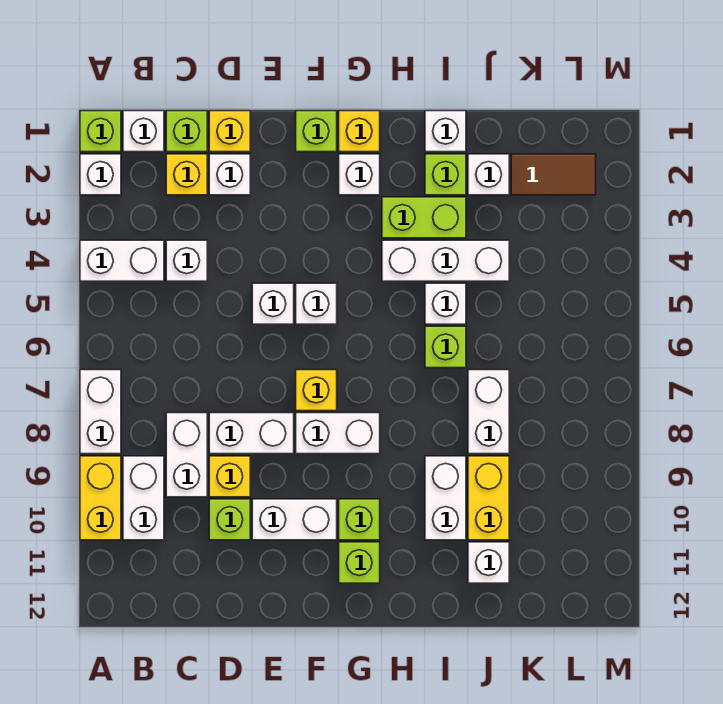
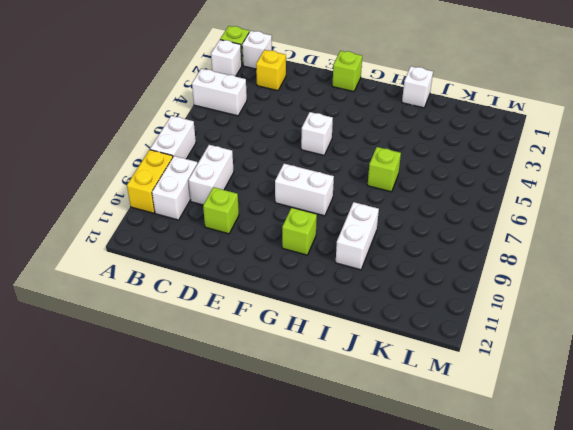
none -> lime 1x1 brick [166,111,207,152]
none -> white 1x1 brick [166,240,207,281]
none -> yellow 1x1 brick [209,111,250,152]
none -> white 1x1 brick [209,154,250,195]

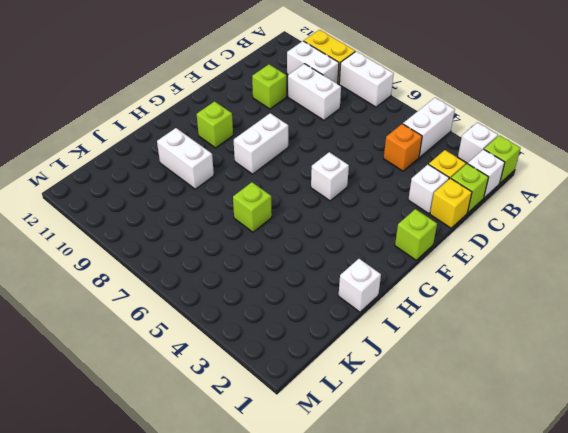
orange 1x1 brick [384,124,422,171] -> white 1x1 brick [166,240,207,281]
none -> white 1x2 brick [209,413,294,454]
none -> yellow 1x1 brick [209,456,250,497]
none -> white 1x1 brick [252,283,294,324]
none -> white 1x2 brick [252,499,337,540]

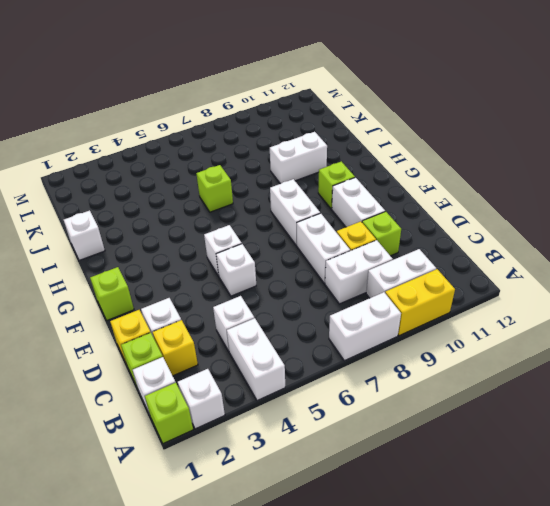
none -> yellow 1x1 brick [296,370,337,411]
none -> yellow 1x1 brick [339,111,380,152]
none -> white 1x1 brick [339,154,380,195]
none -> lime 1x1 brick [339,542,380,583]

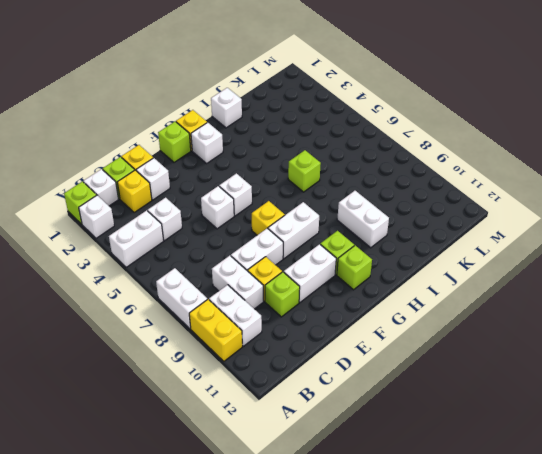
none -> lime 1x2 brick [382,197,466,238]
none -> white 1x3 brick [382,240,509,281]
none -> lime 1x1 brick [425,154,466,195]
none -> white 1x1 brick [425,283,466,324]

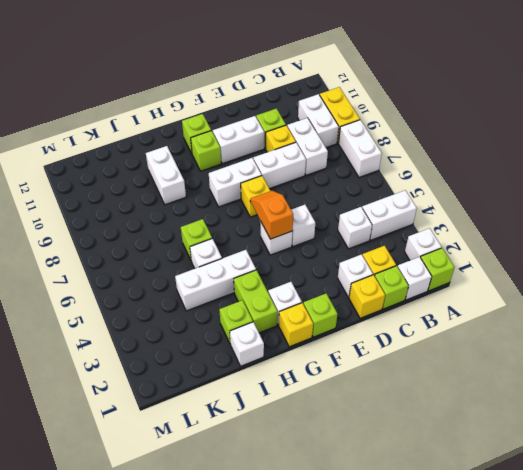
orange 1x2 slope [250,191,293,239] -> none
lime 1x2 brick [234,270,278,333] -> lime 1x2 brick turned to [382,197,466,238]
none -> white 1x1 brick [468,154,509,195]
none -> white 1x2 brick [468,370,509,454]
none -> yellow 1x2 brick [468,456,509,540]
none -> white 1x1 brick [468,542,509,583]

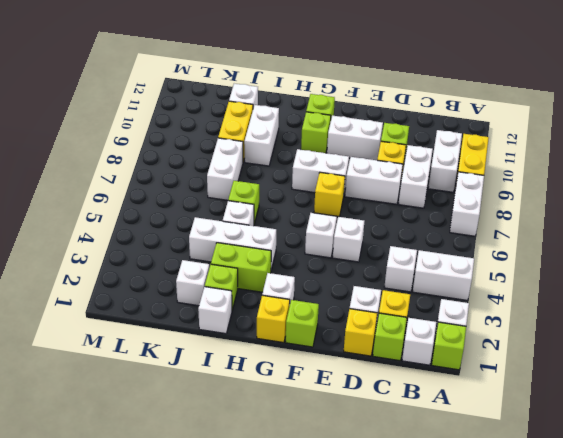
none -> brown 1x2 tile [511,154,596,195]

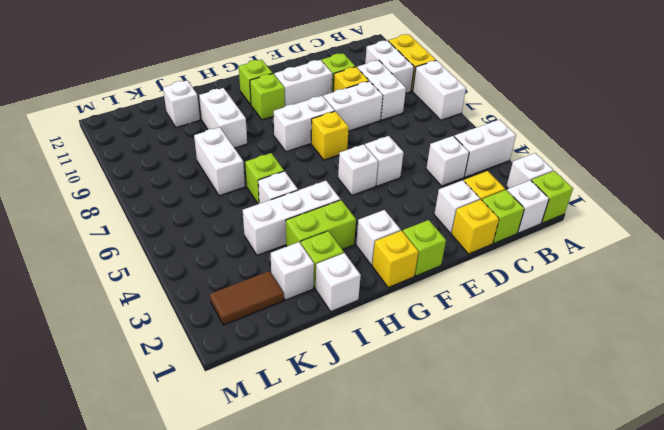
none -> yellow 1x2 brick [468,456,509,540]

